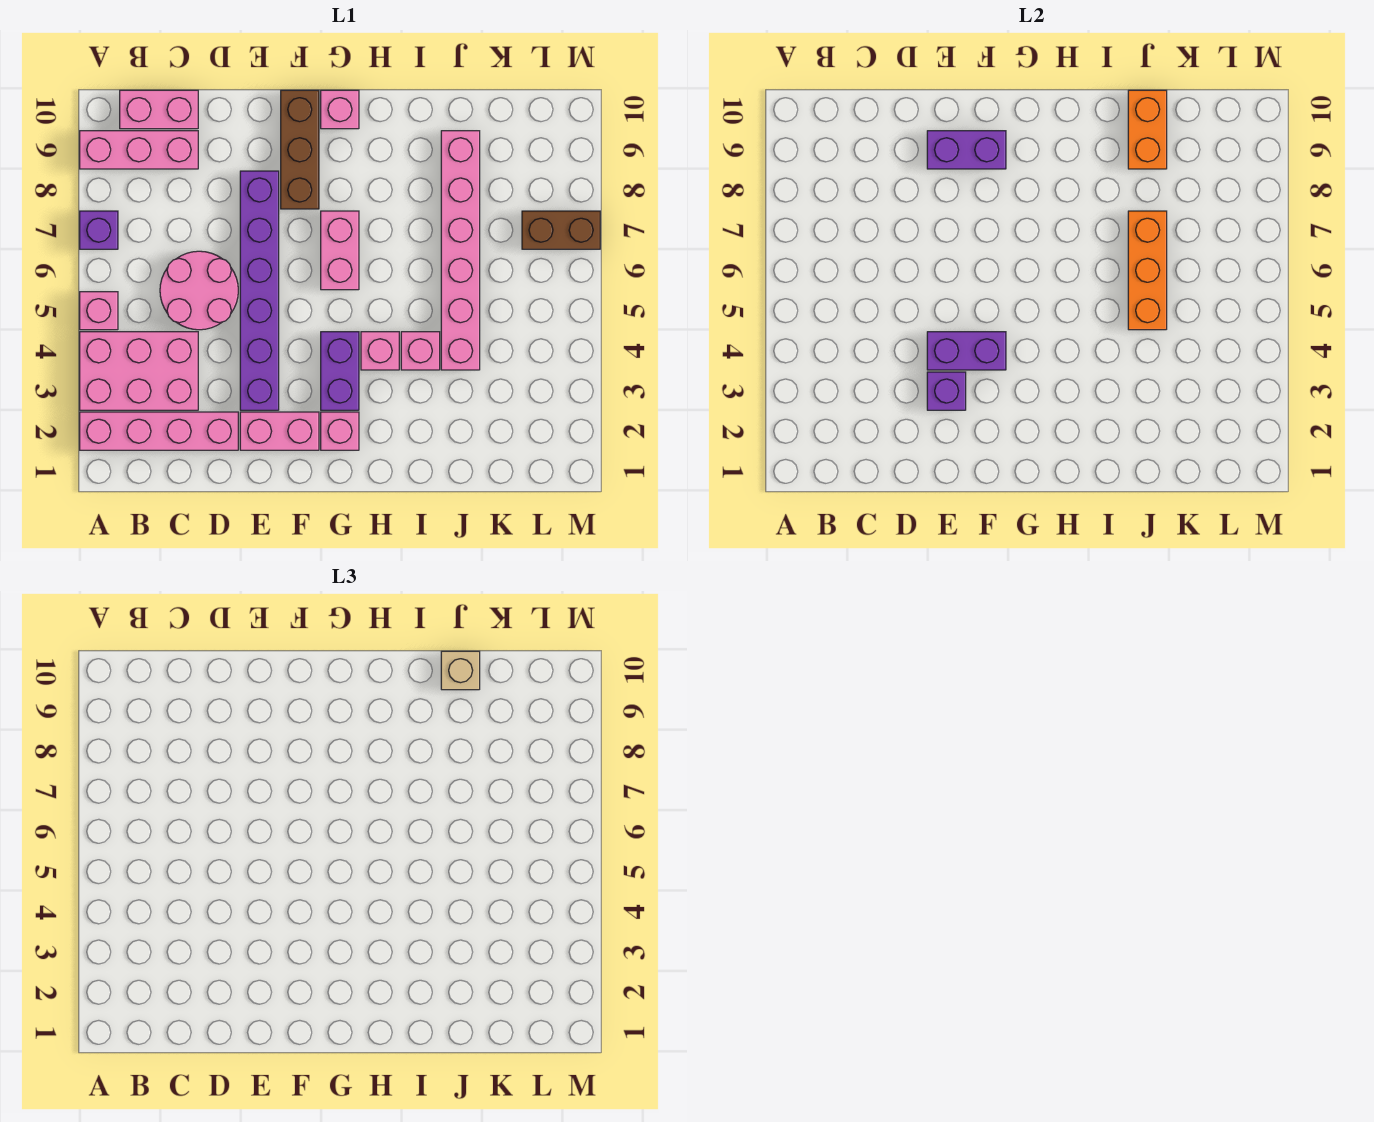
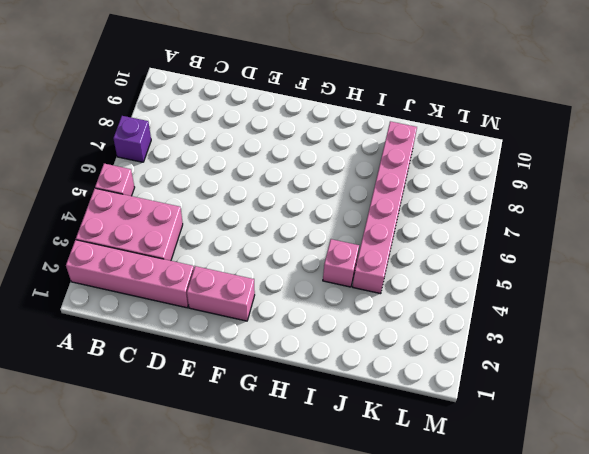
none -> pink 1x3 brick [80,131,198,169]
none -> pink 1x2 brick [120,90,198,129]
none -> pink 2x2 round brick [160,251,238,330]

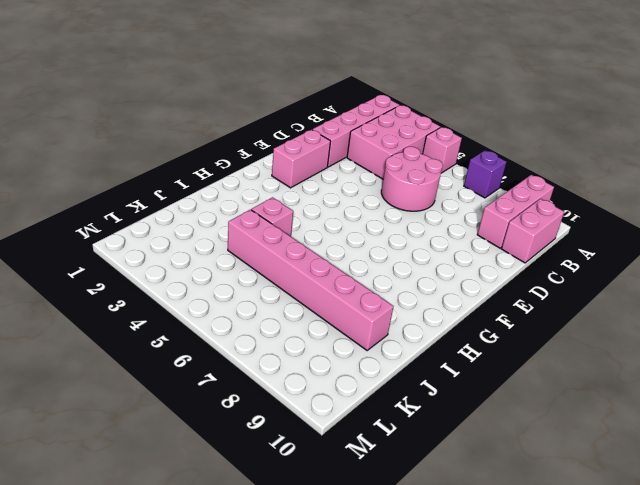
none -> purple 1x6 brick [240,171,279,410]
none -> brown 1x3 brick [281,90,319,209]
none -> pink 1x1 brick [321,412,359,450]

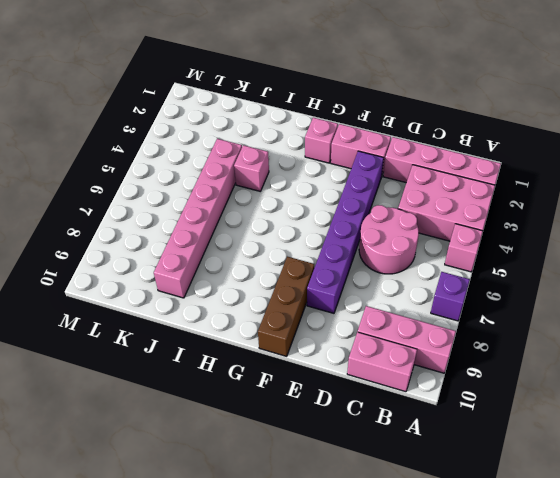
none -> purple 1x2 brick [321,332,359,410]
none -> pink 1x2 brick [321,211,359,290]
none -> pink 1x1 brick [321,90,359,129]

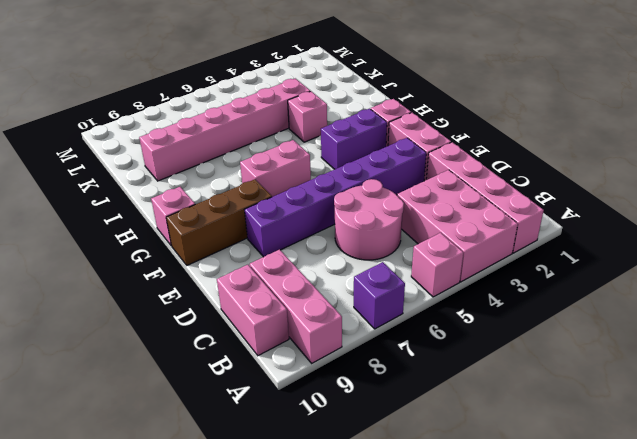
none -> pink 1x1 brick [361,332,399,370]
none -> brown 1x2 brick [522,211,600,249]
none -> purple 1x1 brick [927,372,966,410]

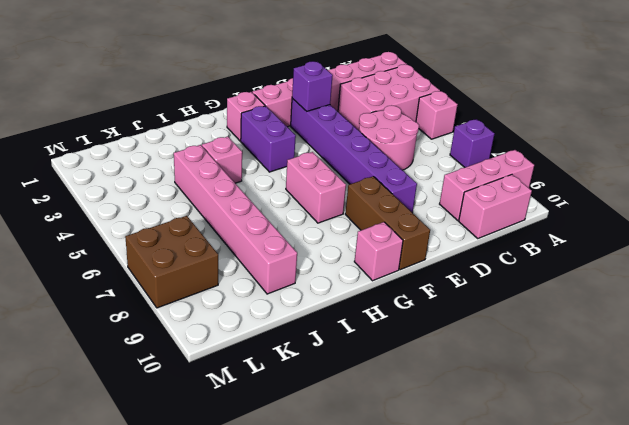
brown 2x2 brick [125,216,218,308] -> brown 1x2 brick [522,211,600,249]
none -> pink 1x1 brick [361,332,399,370]
none -> purple 1x2 brick [927,332,1006,370]
none -> purple 1x2 brick [927,131,1006,169]

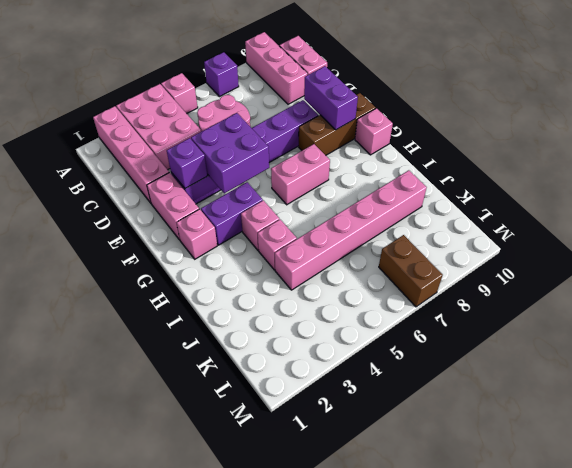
purple 2x2 brick [191,113,269,193] -> purple 1x2 brick [927,332,1006,370]
none -> orange 1x3 brick [1128,211,1167,330]
none -> orange 1x2 brick [1128,90,1167,169]
none -> tan 1x1 brick [441,651,480,690]

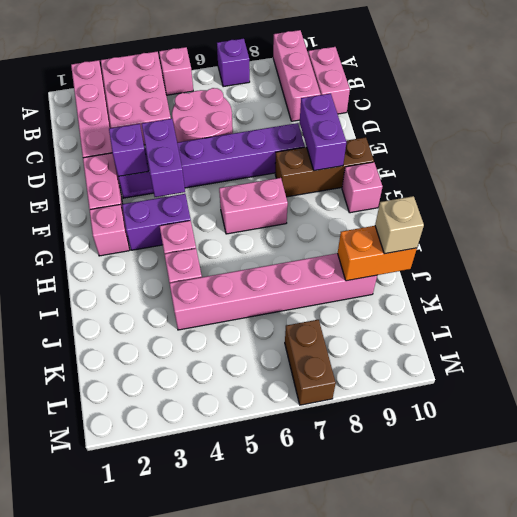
none -> orange 1x3 brick [1128,211,1167,330]

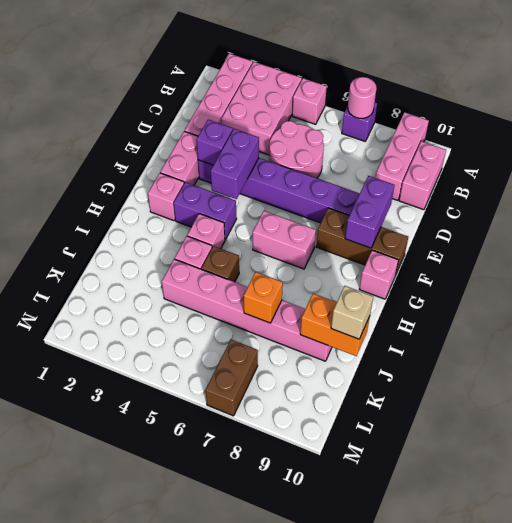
pink 1x1 round brick [348,77,377,118] -> none
brown 1x1 brick [202,246,239,282] -> none
orange 1x1 brick [244,272,283,323] -> orange 1x3 brick [1128,211,1167,330]

